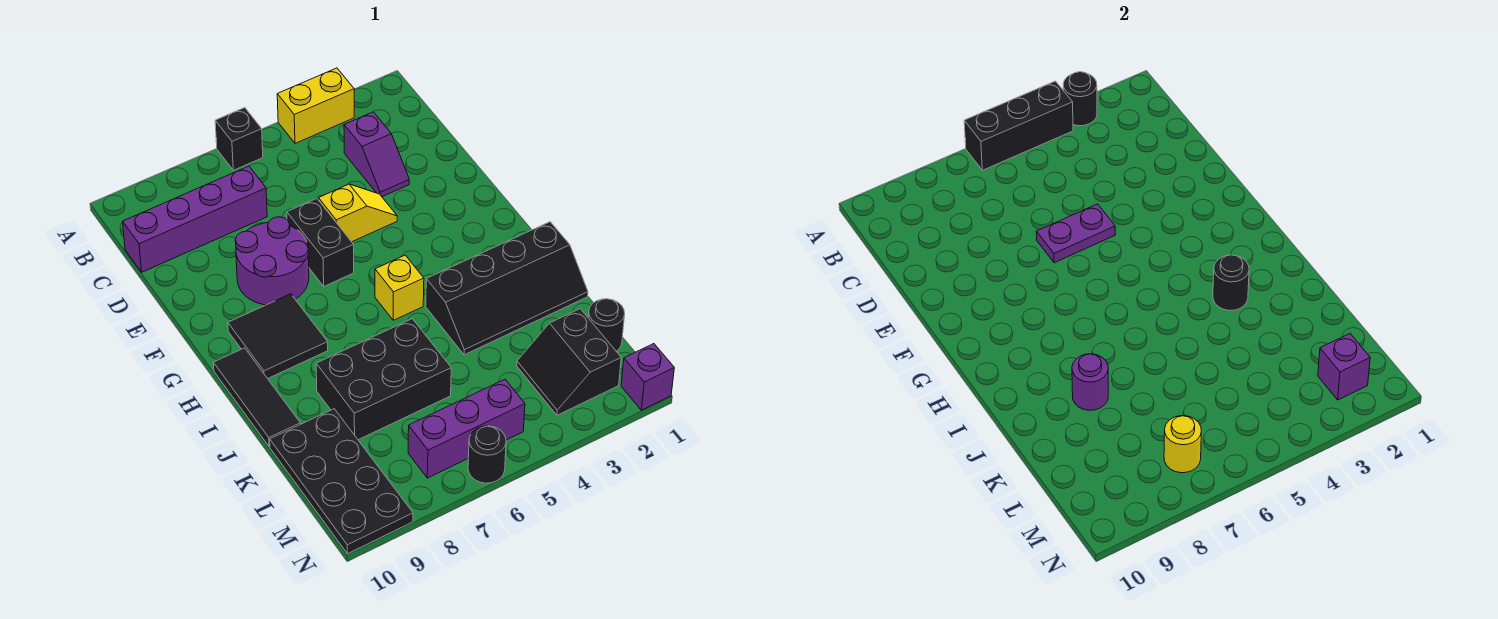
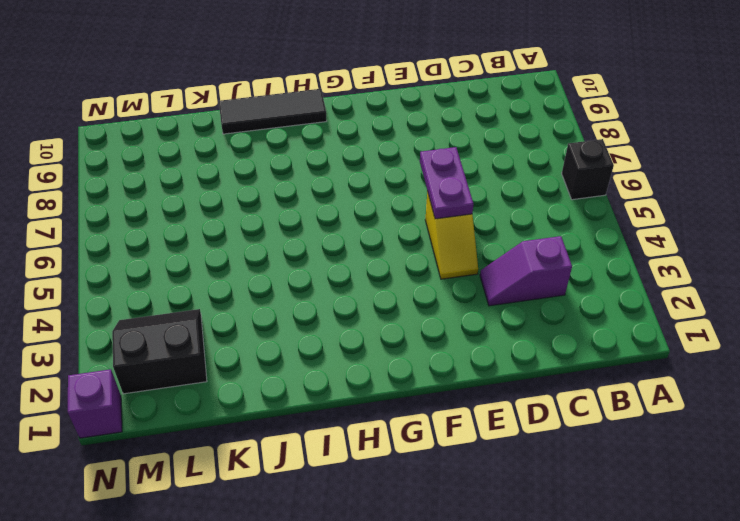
none -> yellow 1x2 brick [277,68,354,143]
none -> purple 1x4 brick [123,166,267,272]
none -> black 1x2 brick [287,199,354,286]

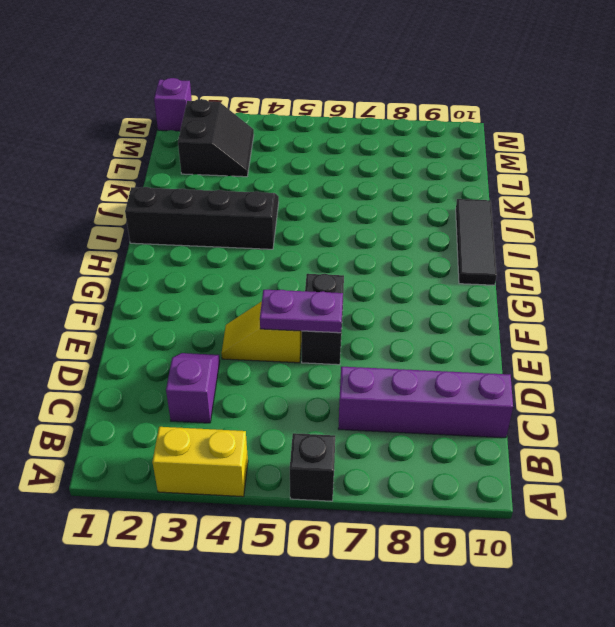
none -> purple 2x2 round brick [235,217,309,305]
none -> black 2x2 tile [228,294,328,379]
none -> yellow 1x1 brick [375,255,424,320]

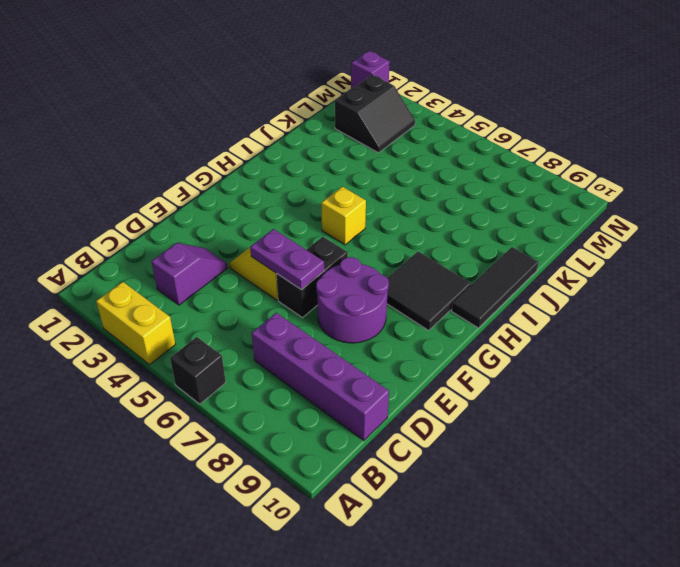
none -> black 2x4 slope [426,222,588,355]
none -> black 2x3 brick [316,319,451,440]
none -> black 2x4 plate [270,409,413,554]

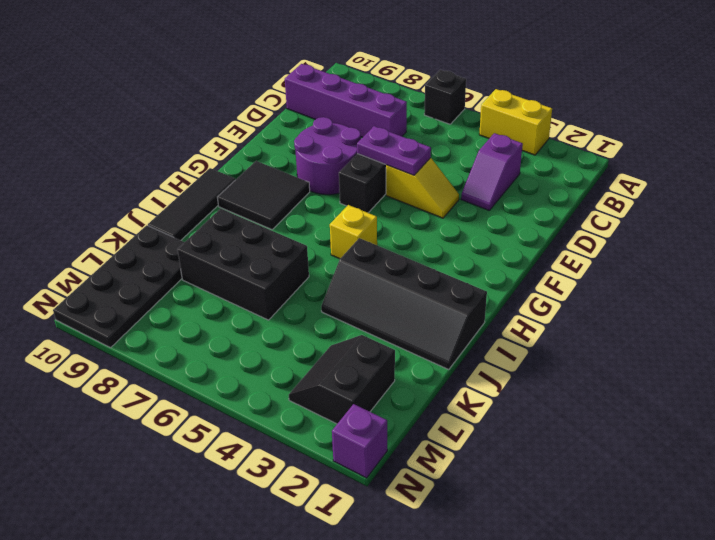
none -> black 1x1 round brick [588,299,625,351]
none -> purple 1x3 brick [408,379,525,478]
none -> black 1x1 round brick [468,426,506,483]

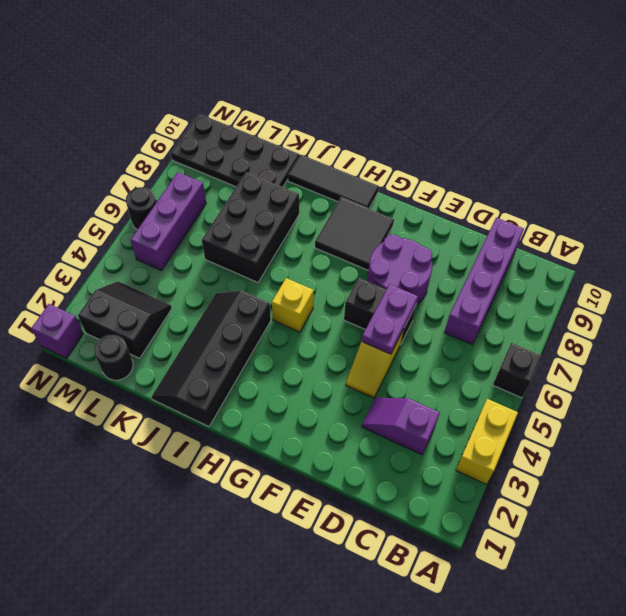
none -> black 1x1 round brick [1063,72,1097,126]
none -> black 1x3 brick [964,81,1073,170]
none -> black 1x1 round brick [1213,255,1249,311]

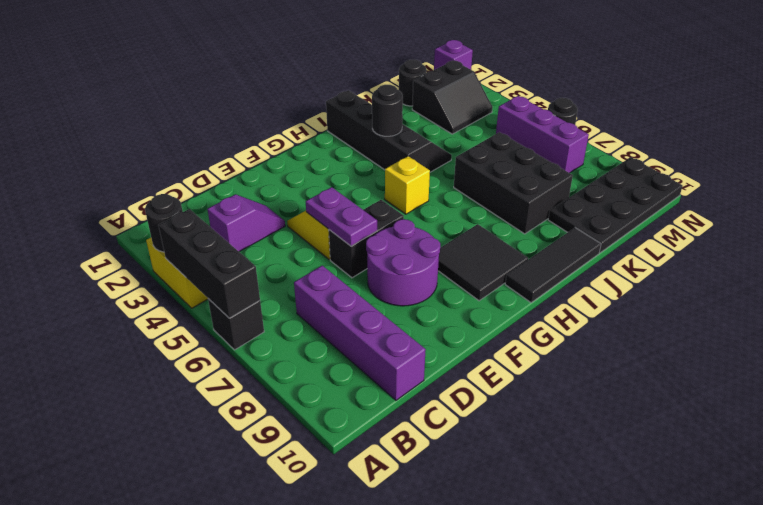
none -> purple 1x1 round brick [1072,354,1108,410]
none -> purple 1x1 brick [1318,334,1370,400]
none -> yellow 1x1 round brick [1164,416,1201,473]

